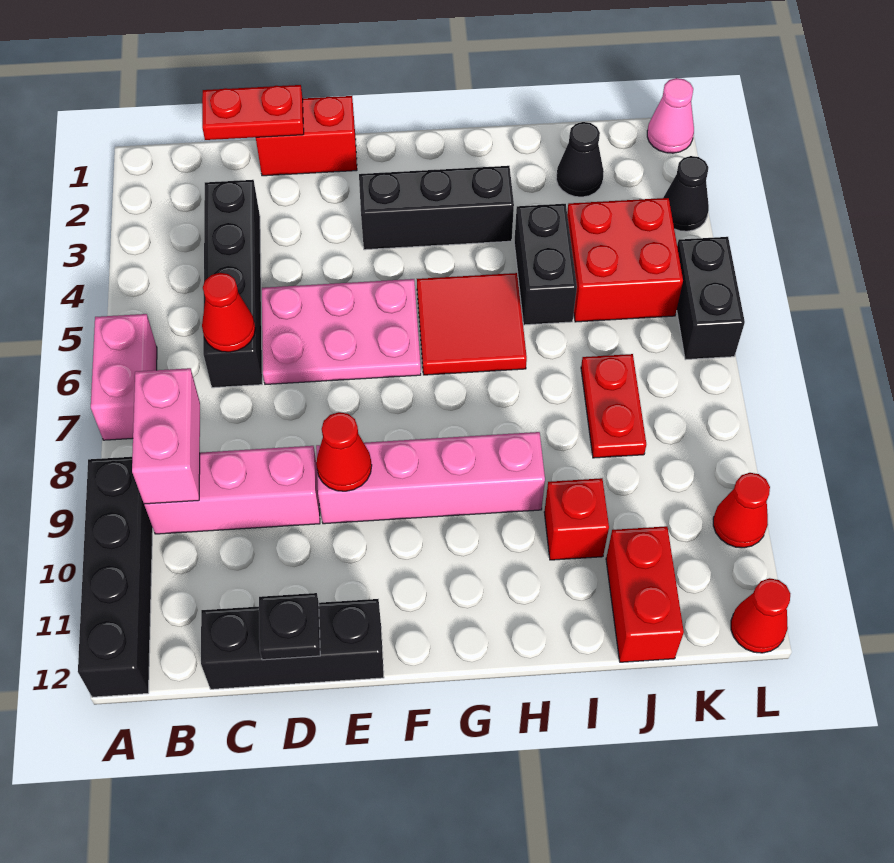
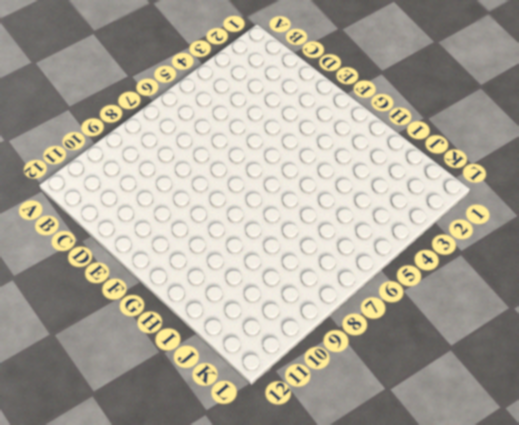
none -> pink 1x2 brick [91,314,157,440]
none -> black 1x4 brick [78,457,153,697]
none -> pink 1x3 brick [144,446,320,534]

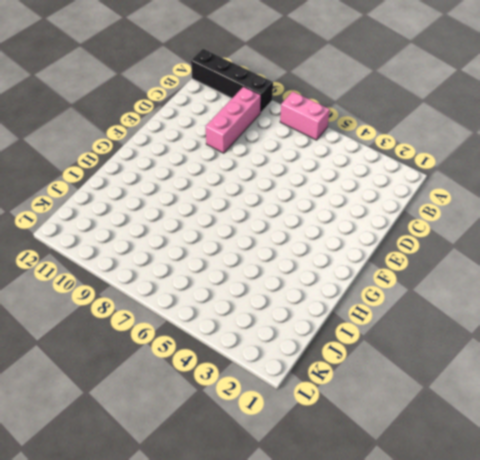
none -> black 1x4 brick [203,180,262,388]
none -> black 1x3 brick [201,599,384,689]
none -> red 1x2 brick [256,96,357,176]

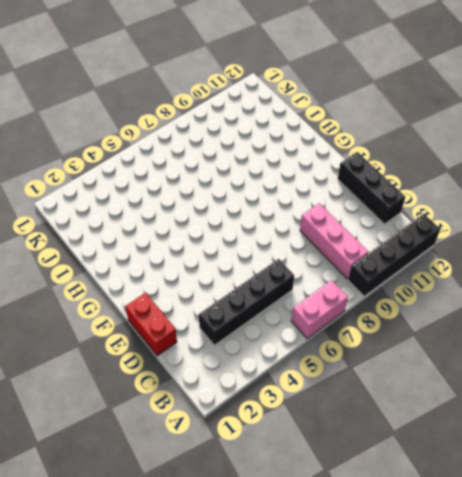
none -> pink 2x3 plate [262,279,421,384]
none -> pink 1x4 brick [316,432,545,524]
none -> black 1x3 brick [359,166,514,250]

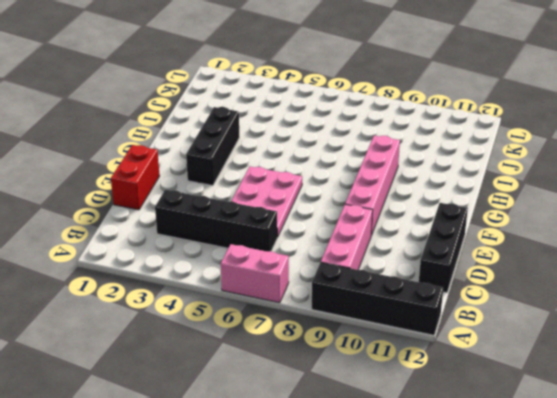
none -> red 2x2 tile [417,273,527,375]
none -> black 1x2 brick [514,204,577,325]
none -> red 1x1 brick [544,478,609,560]

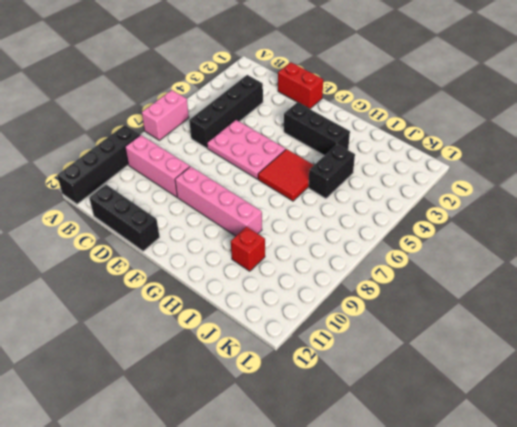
none -> black 1x1 cone [556,122,604,197]
none -> red 2x2 brick [567,198,683,322]
none -> red 1x2 plate [581,354,646,458]

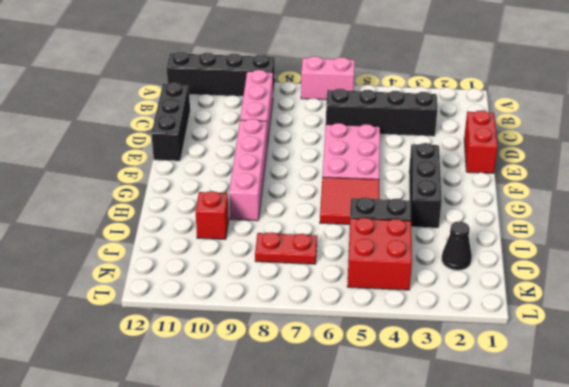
none -> red 1x2 brick [606,526,684,662]
none -> pink 1x1 cone [647,78,694,153]
none -> black 1x1 cone [663,156,709,231]

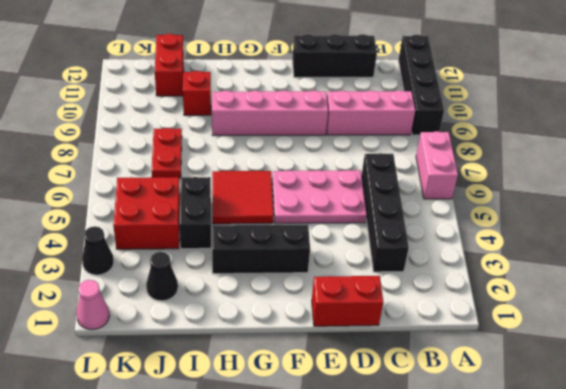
none -> black 1x2 brick [677,237,745,360]
none -> red 1x1 cone [713,473,770,548]
none -> red 1x1 cone [731,578,790,653]

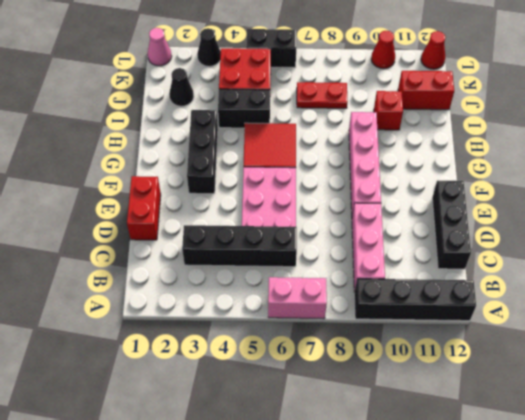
none -> pink 1x2 brick [132,368,200,504]
none -> red 1x2 plate [202,85,304,140]
none -> red 1x1 cone [202,273,255,352]

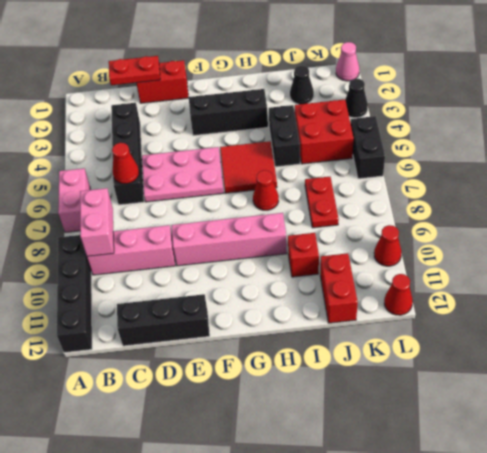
red 1x1 cone [253,170,279,210] -> red 1x1 cone moved to [316,412,372,491]
none -> black 1x1 plate [259,593,320,660]

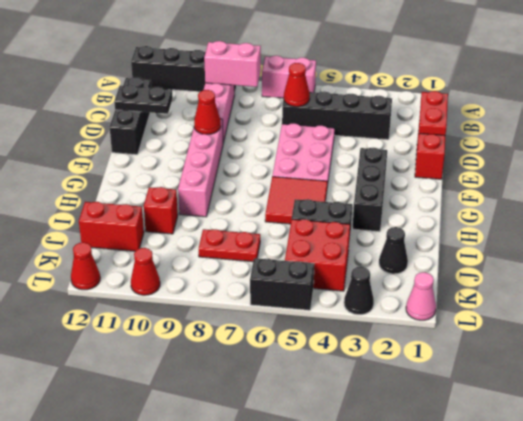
black 1x2 plate [114,85,173,114] -> black 1x1 plate [259,593,320,660]

